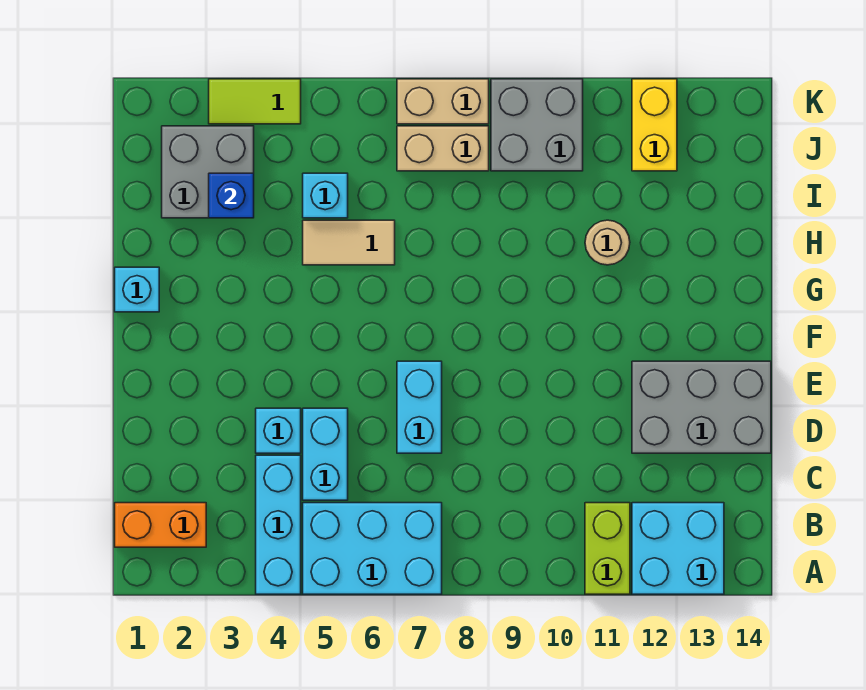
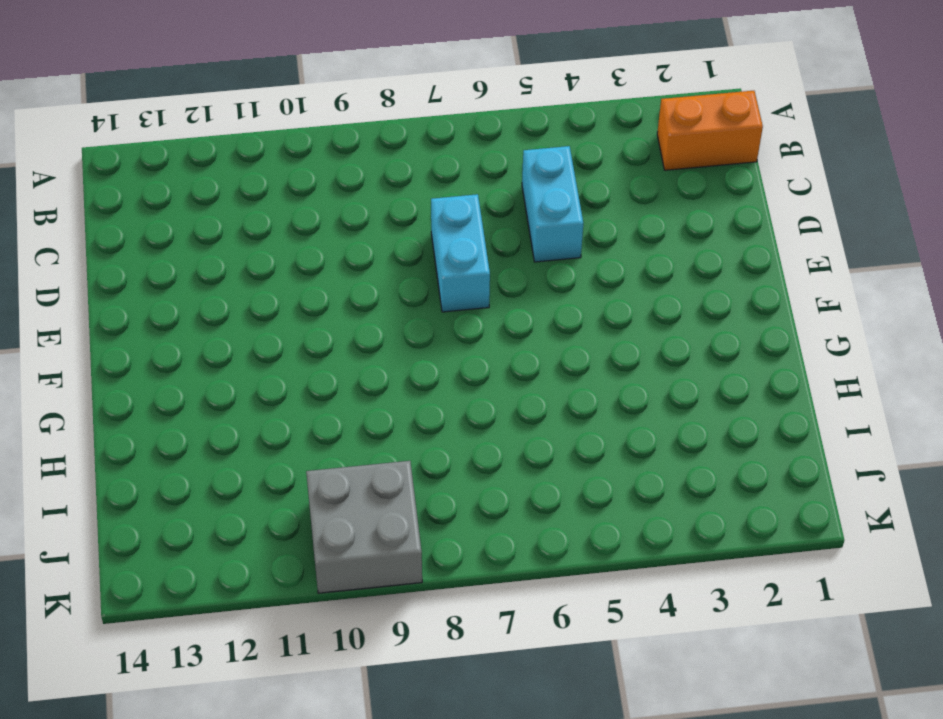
none -> cyan 1x3 brick [256,455,301,594]
none -> cyan 2x3 brick [303,503,442,594]
none -> lime 1x2 brick [585,503,630,594]

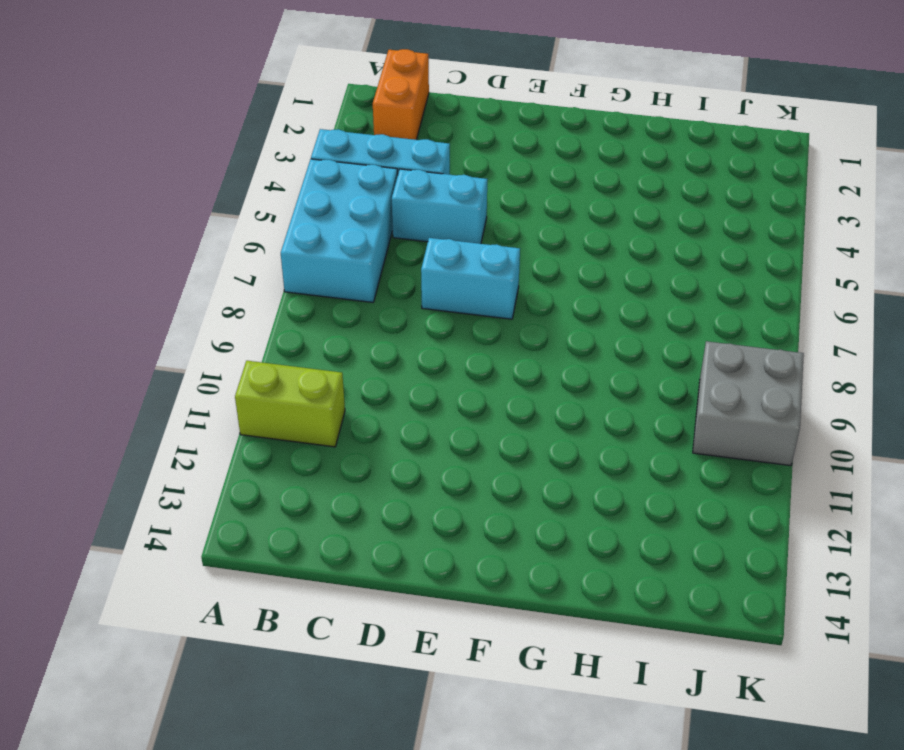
none -> cyan 2x2 brick [632,503,724,594]
none -> cyan 1x1 brick [256,408,301,453]
none -> grey 2x3 brick [632,361,771,453]

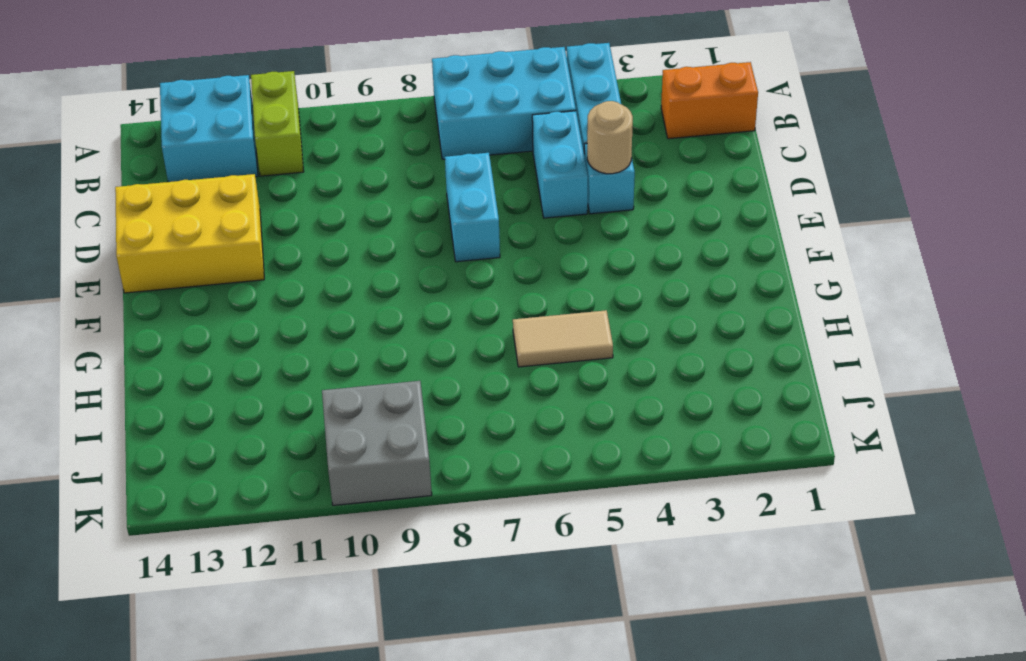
tan 1x1 round brick [587,101,633,174] -> tan 1x1 round brick moved to [585,220,630,265]
yellow 2x3 brick [115,174,264,293] -> grey 2x3 brick [632,361,771,453]
none -> cyan 1x1 brick [115,267,159,312]
none -> grey 2x2 brick [162,126,254,218]
none -> cyan 1x1 brick [303,173,348,218]

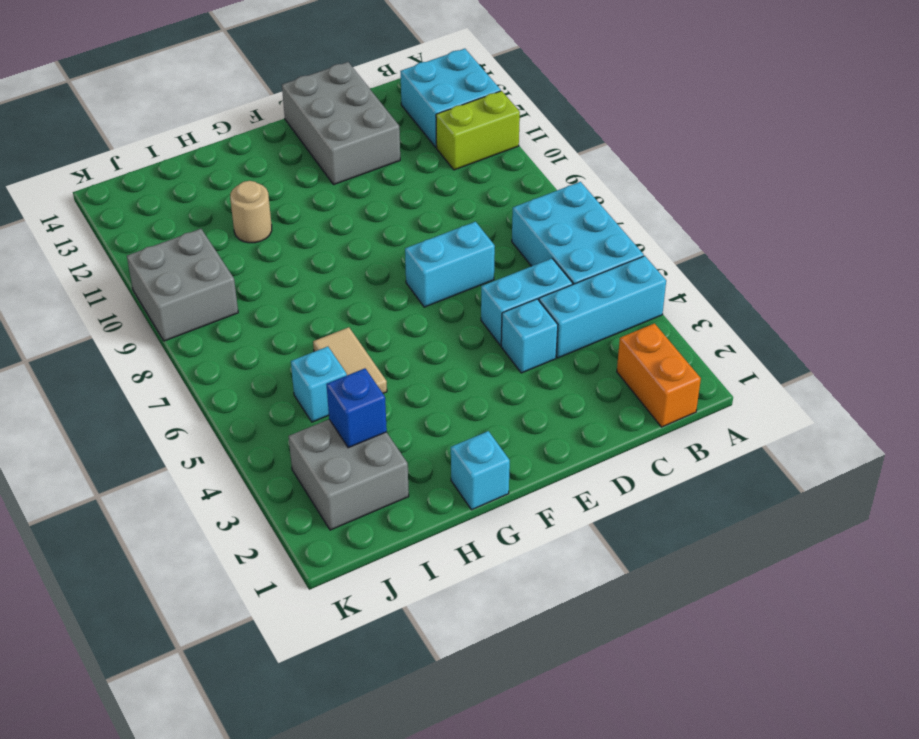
none -> tan 1x2 brick [397,126,489,171]
none -> yellow 1x2 brick [632,79,677,171]
none -> lime 1x2 tile [209,79,301,124]

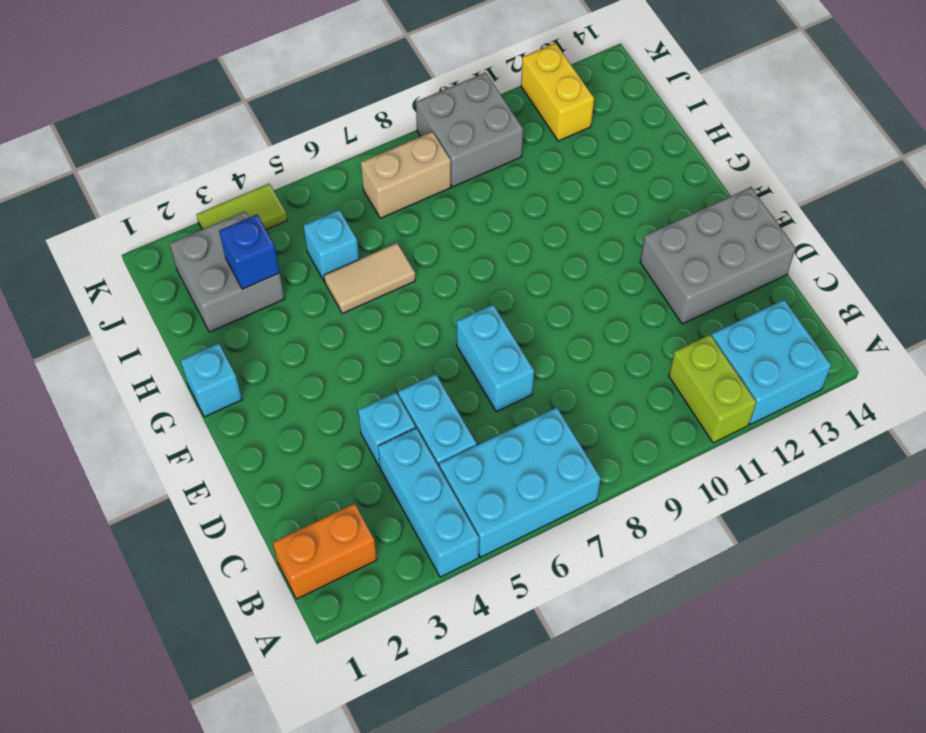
none -> tan 1x1 round brick [585,220,630,265]
none -> tan 1x2 brick [397,79,489,124]

